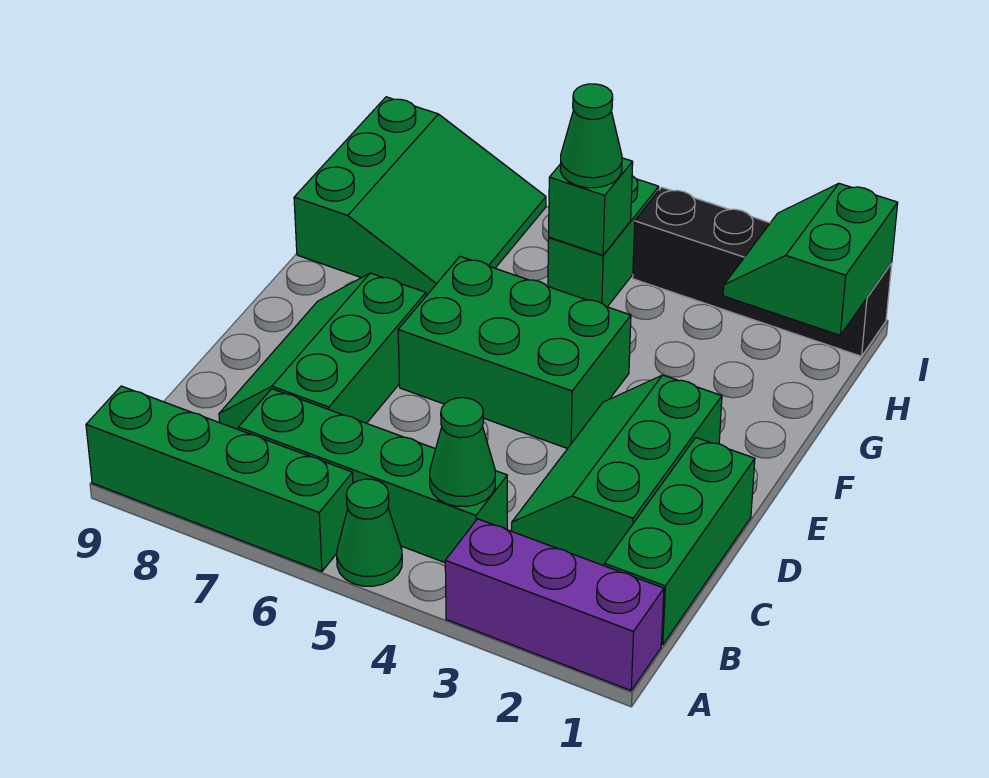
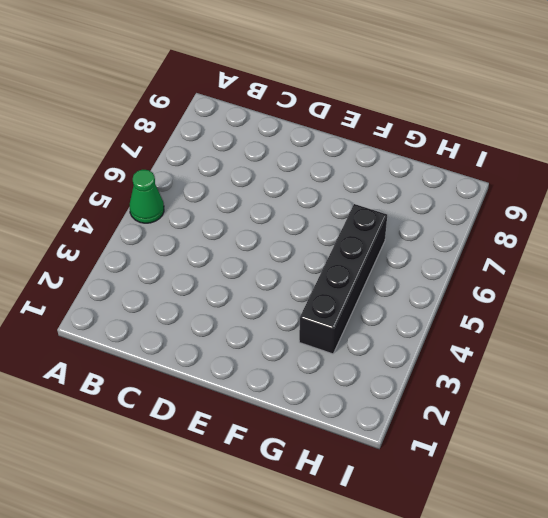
black 1x4 brick [299,204,387,354] -> black 1x4 brick moved to [633,187,892,356]
none -> purple 1x3 brick [445,519,664,690]
none -> green 1x4 brick [86,386,353,571]
none -> green 1x3 brick [604,438,755,645]

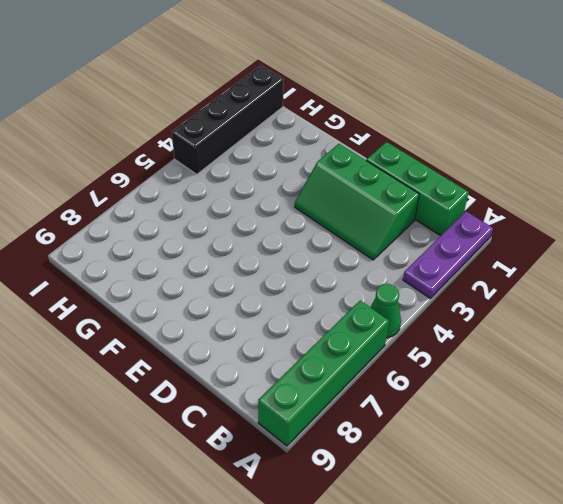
purple 1x3 plate [403,211,493,299] -> purple 1x3 brick [445,519,664,690]
none -> green 1x4 brick [238,389,507,563]
none -> green 2x3 slope [219,273,426,429]
none -> green 2x3 brick [398,257,631,449]

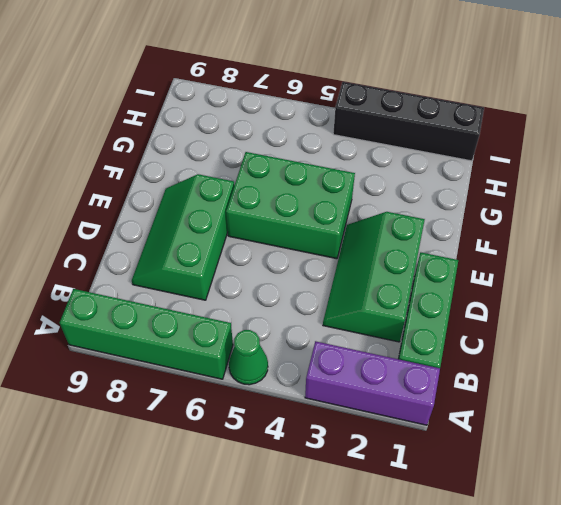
none -> green 1x4 brick [238,389,507,563]
none -> green 3x3 slope [294,97,546,296]
none -> green 1x2 brick [548,176,659,307]

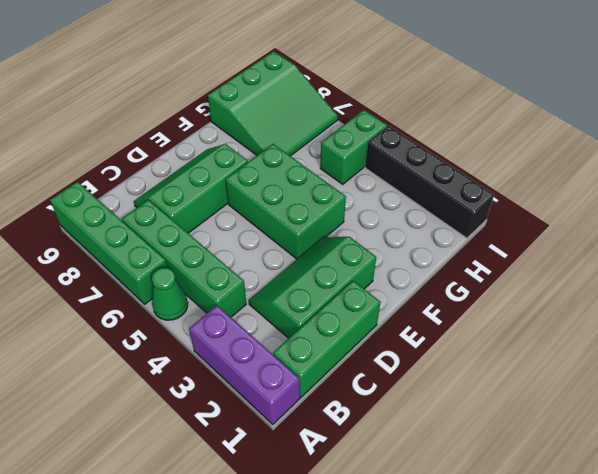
none -> green 1x1 cone [430,398,495,507]
none -> green 2x2 slope [723,183,898,335]
none -> green 1x1 brick [549,158,633,255]

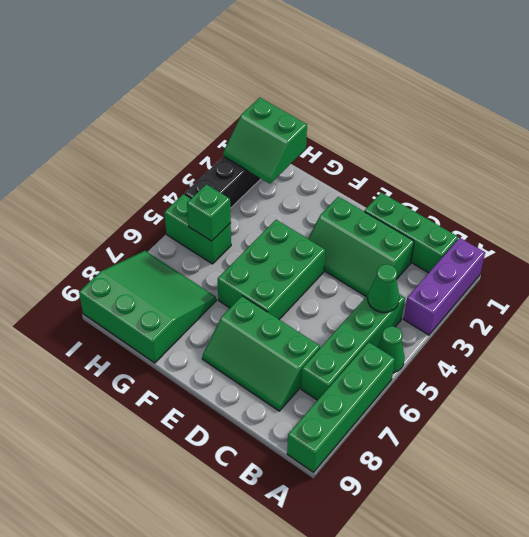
none -> green 1x1 cone [560,84,622,188]

